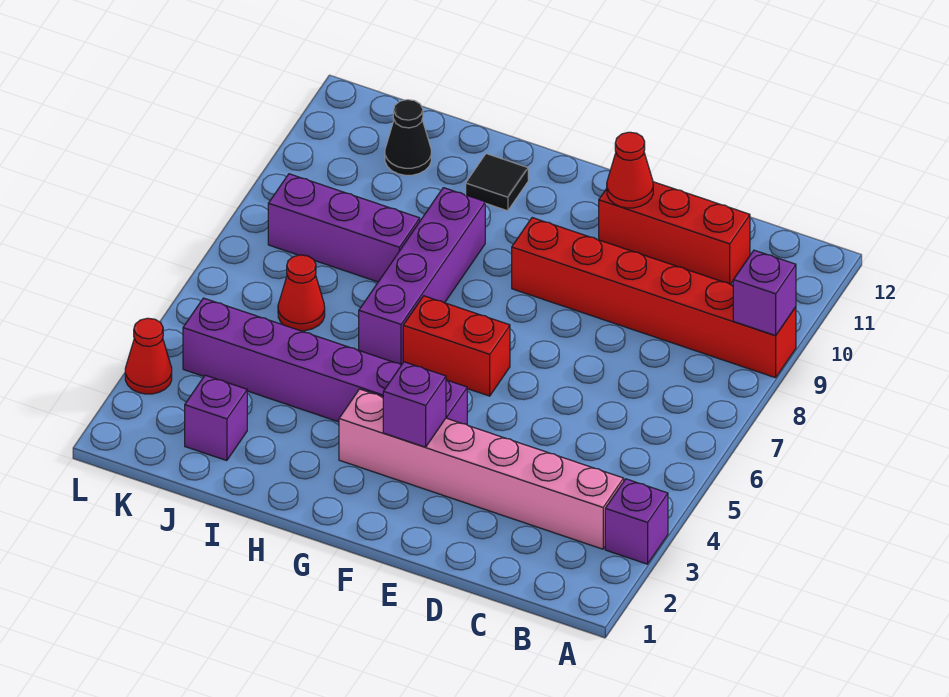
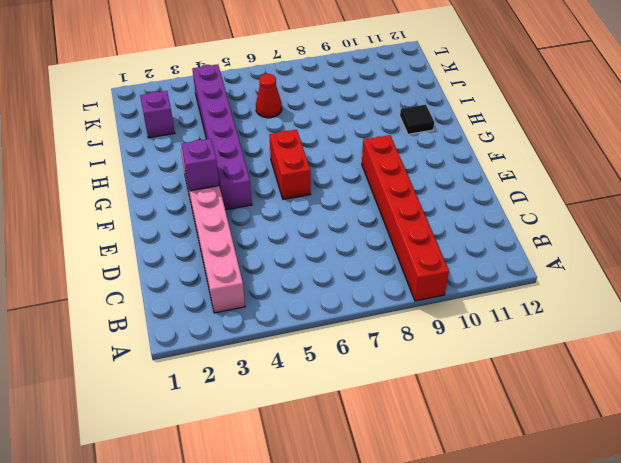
none -> purple 1x1 brick [605,479,668,564]
none -> red 1x3 brick [599,182,750,284]
none -> purple 1x4 brick [359,188,485,365]

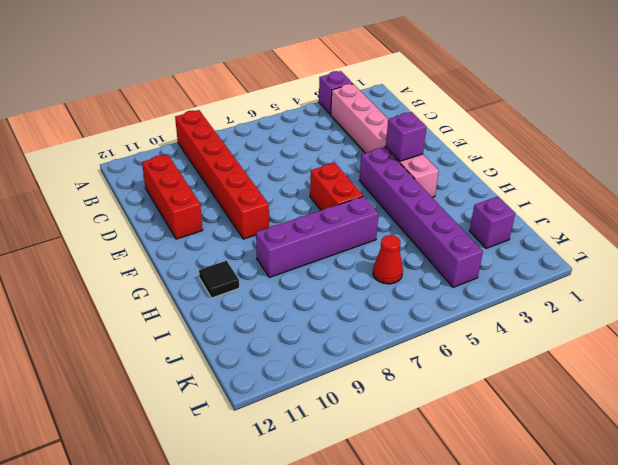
none -> purple 1x3 brick [268,174,420,282]
none -> black 1x1 cone [385,100,431,175]
none -> red 1x1 cone [125,318,172,394]

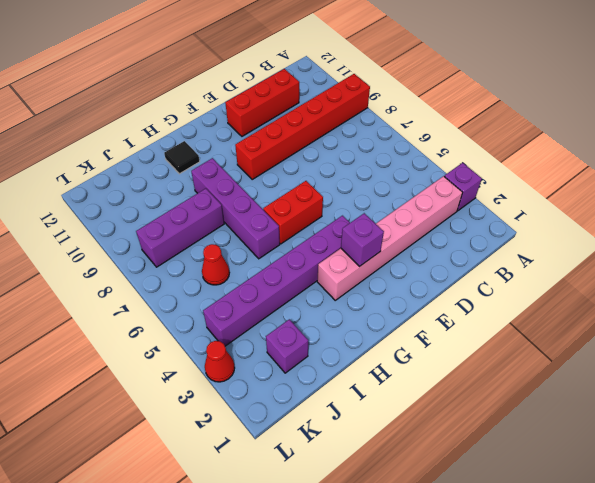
none -> black 1x1 cone [385,100,431,175]
none -> purple 1x1 brick [733,250,796,335]
none -> red 1x1 cone [607,132,653,208]

